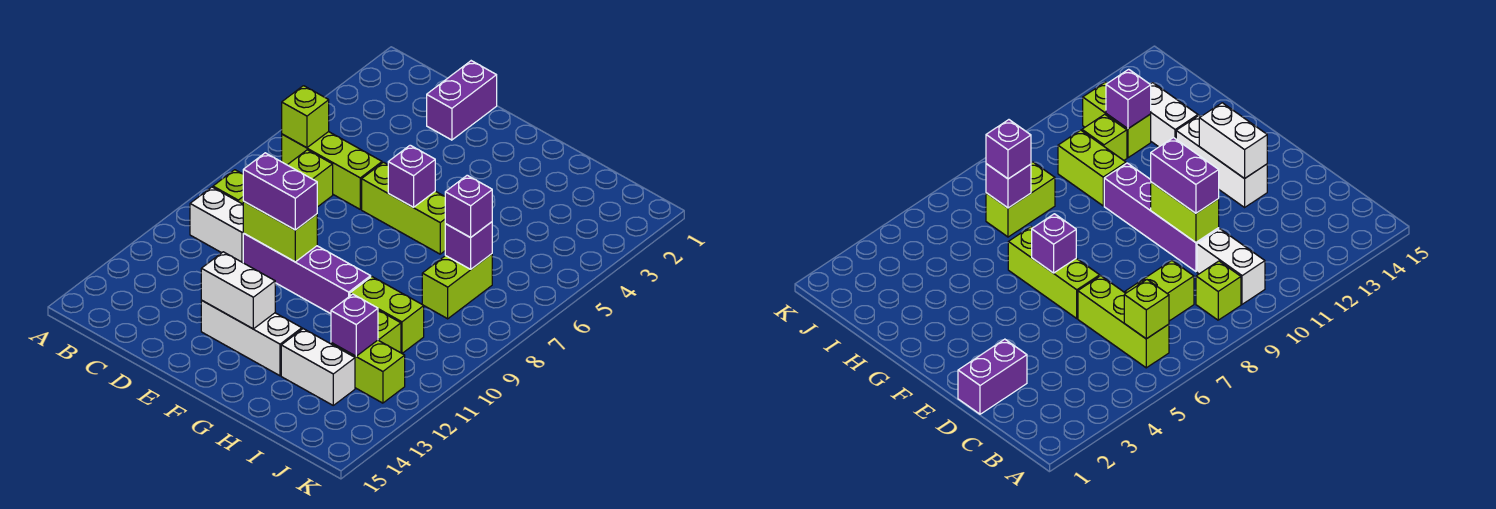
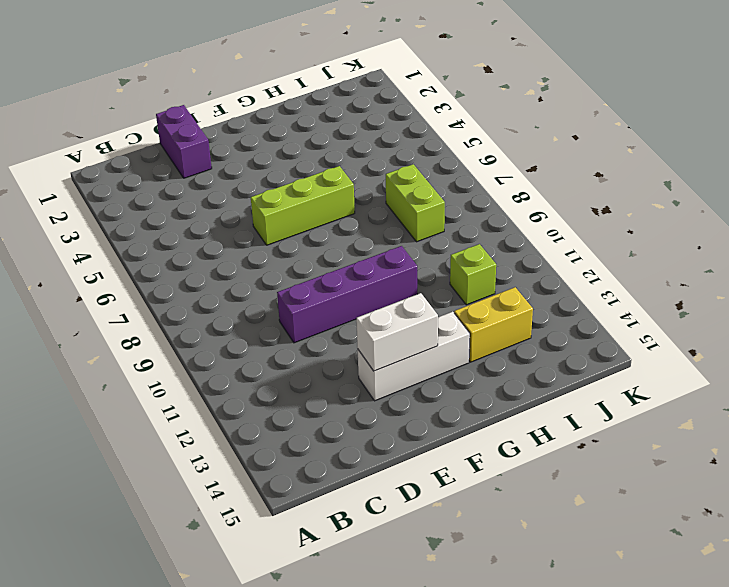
yellow 1x2 brick [454,287,533,362] -> white 1x2 brick [281,329,355,405]
none -> lime 1x3 brick [282,132,382,209]
none -> lime 1x1 brick [213,170,244,204]
none -> white 1x2 brick [190,187,244,263]

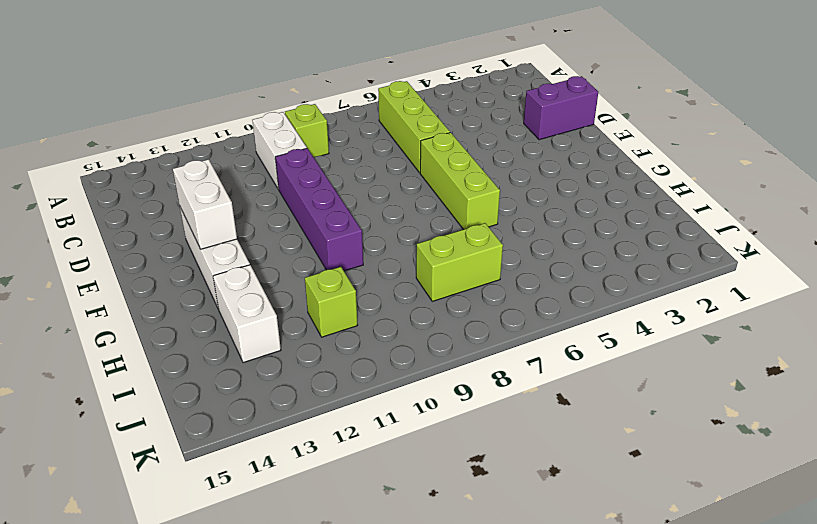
none -> lime 1x2 brick [288,150,333,207]
none -> lime 1x2 brick [350,277,424,353]
none -> lime 1x2 brick [331,340,405,403]

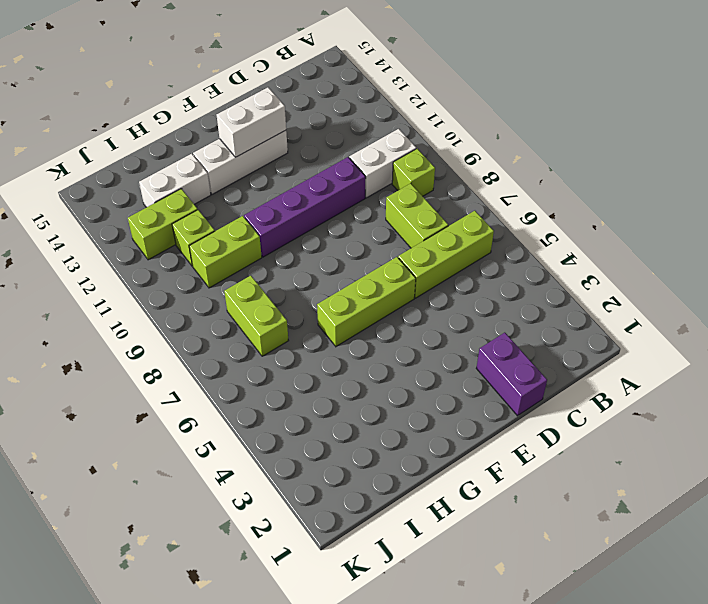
none -> lime 1x1 brick [282,86,329,148]
none -> lime 1x2 brick [243,202,317,262]
none -> purple 1x1 brick [388,145,435,207]

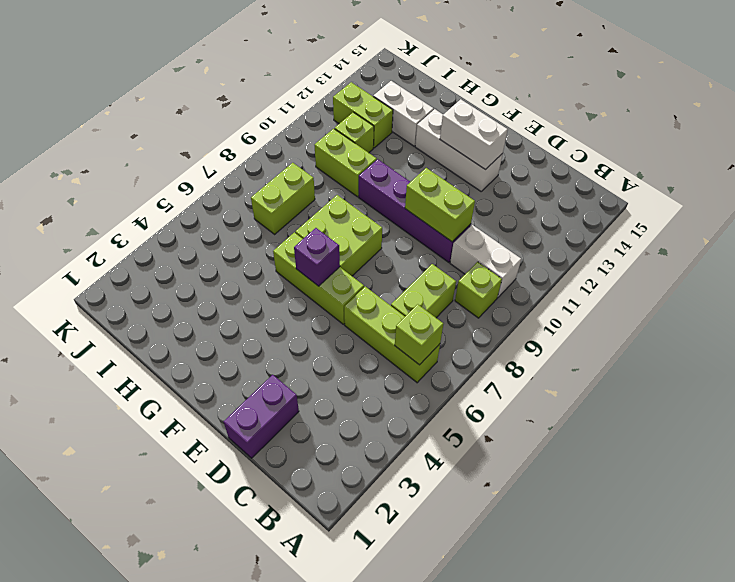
lime 2x2 brick [295,195,382,276] -> none
none -> purple 1x1 brick [445,222,492,269]
none -> purple 1x1 brick [331,294,378,356]
none -> purple 1x2 brick [243,153,317,230]

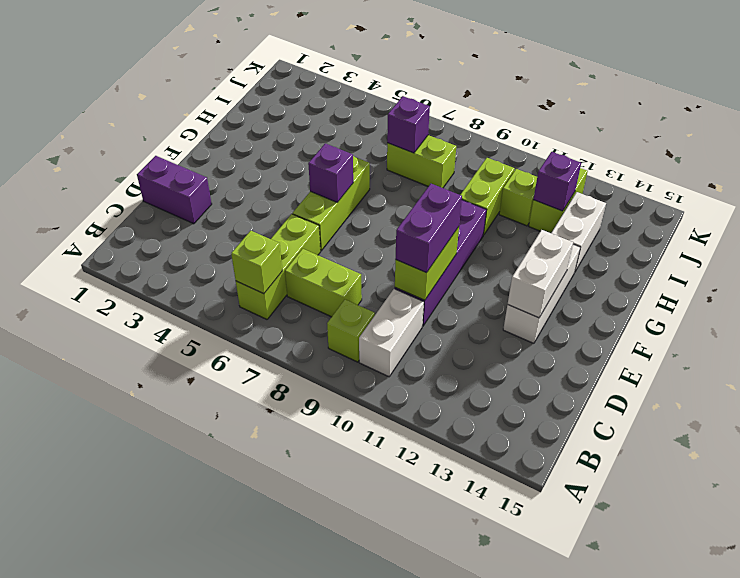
none -> purple 1x1 brick [445,175,492,238]

